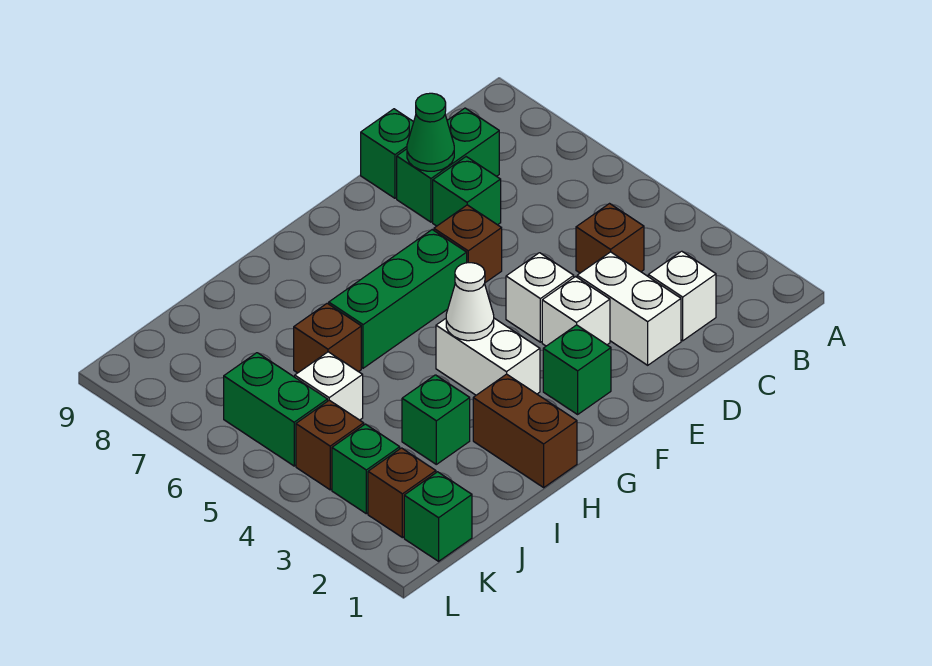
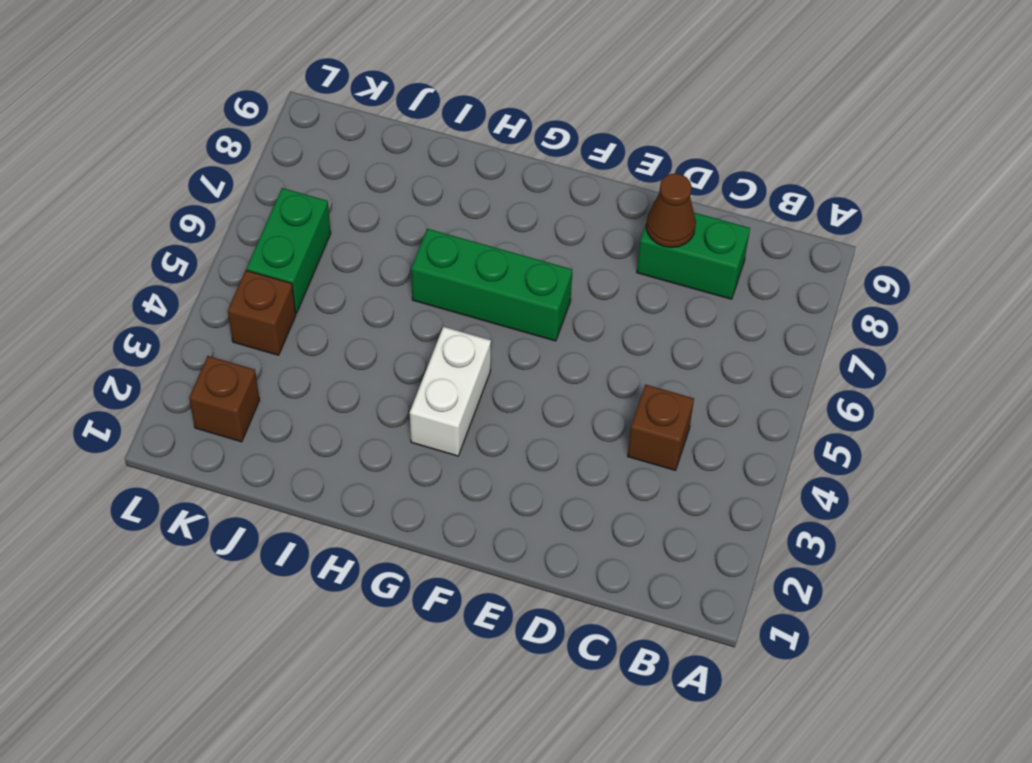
brown 1x1 cone [646,174,696,248] -> green 1x1 cone [407,93,454,171]
none -> white 1x1 brick [648,251,716,341]
none -> white 1x2 brick [577,252,681,365]
none -> green 1x1 brick [433,157,501,226]

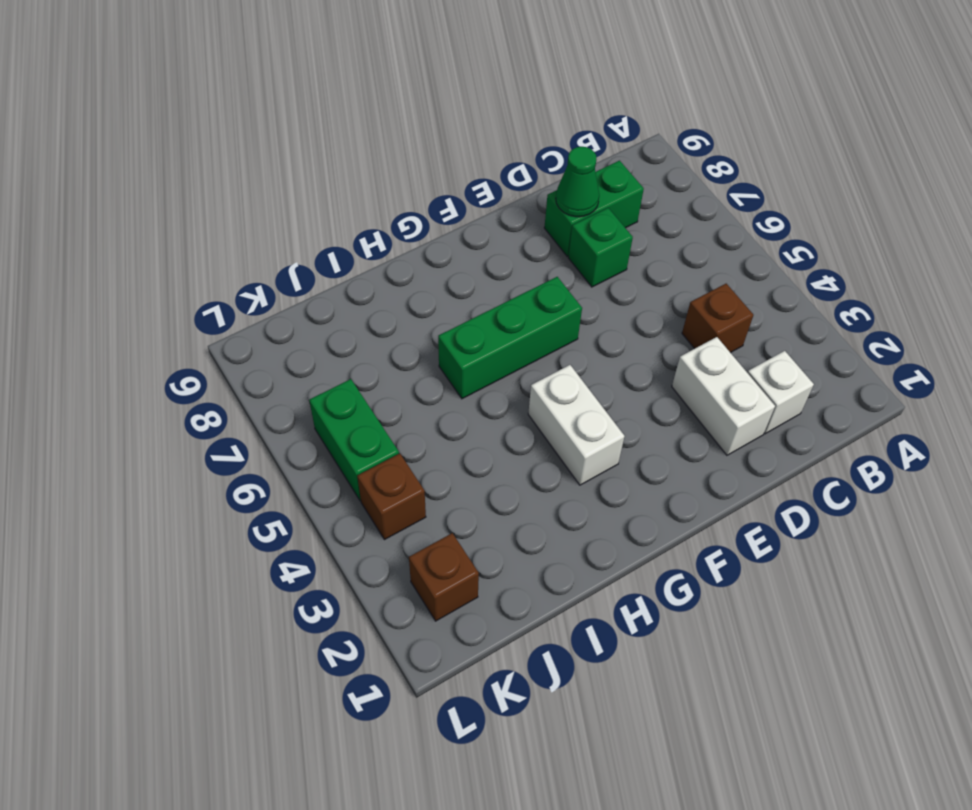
none -> green 1x1 brick [361,109,414,198]
none -> white 1x1 brick [542,277,610,346]
none -> white 1x1 brick [506,253,574,342]

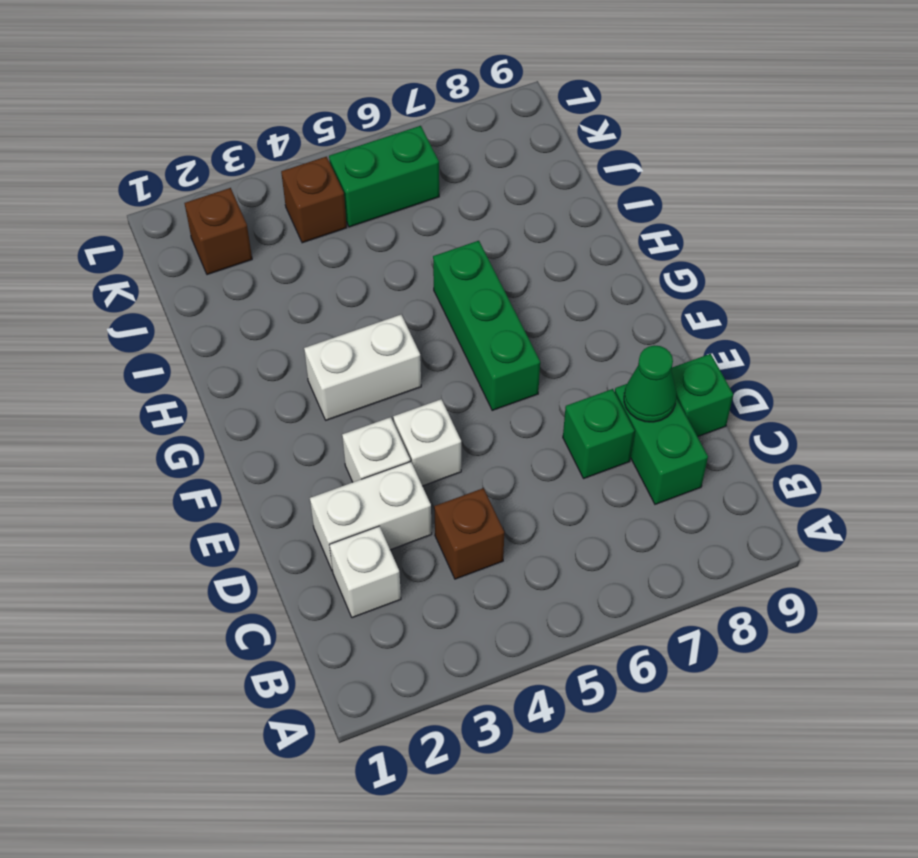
none -> brown 1x1 brick [434,205,502,283]
none -> green 1x1 brick [543,325,611,414]
none -> brown 1x2 brick [473,374,577,487]

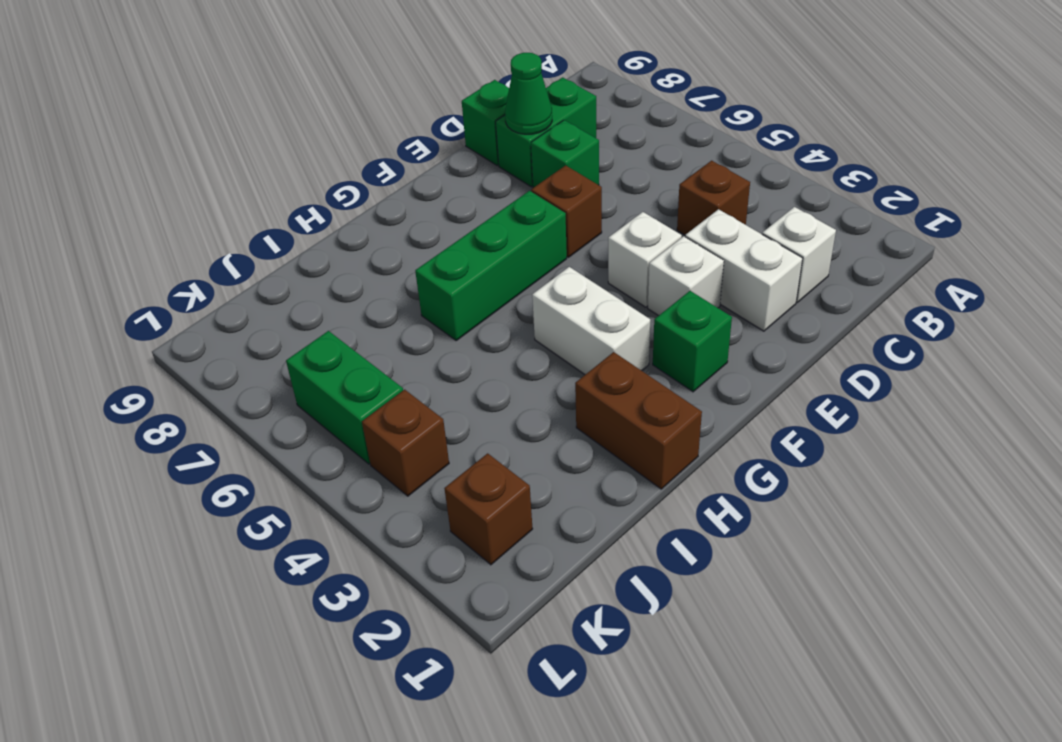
none -> green 1x1 brick [402,375,470,464]
none -> brown 1x1 brick [294,303,361,373]
none -> white 1x1 brick [295,352,363,420]

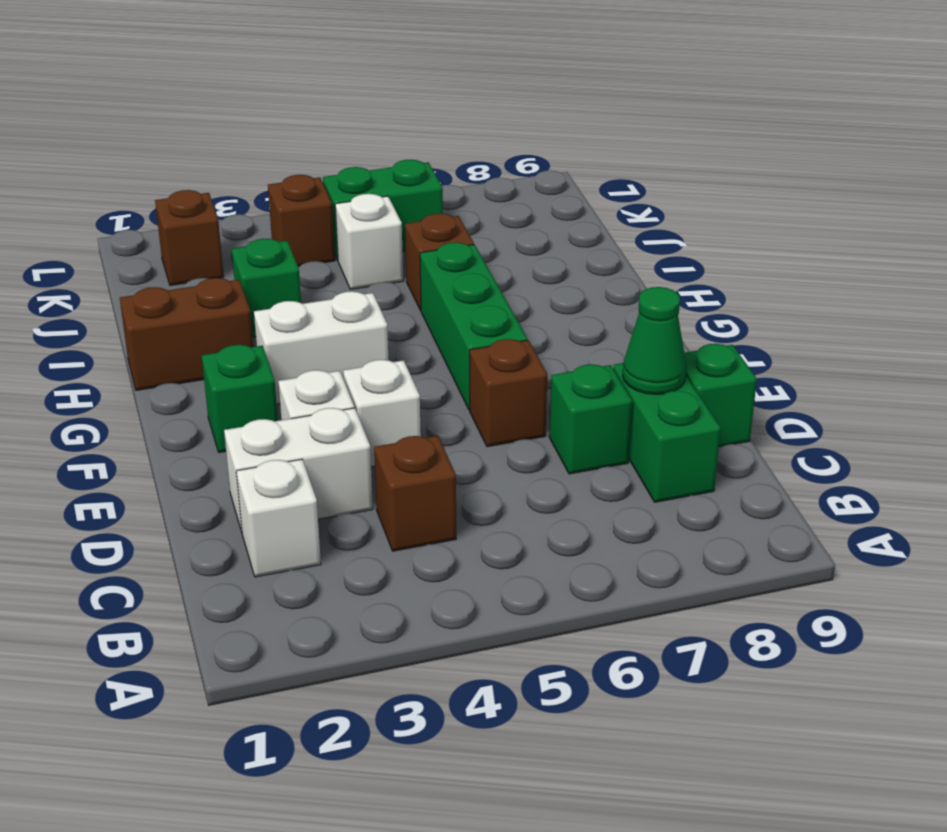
none -> green 1x1 brick [404,472,472,561]
none -> green 1x1 brick [332,424,400,514]
none -> white 1x1 cone [446,263,494,341]

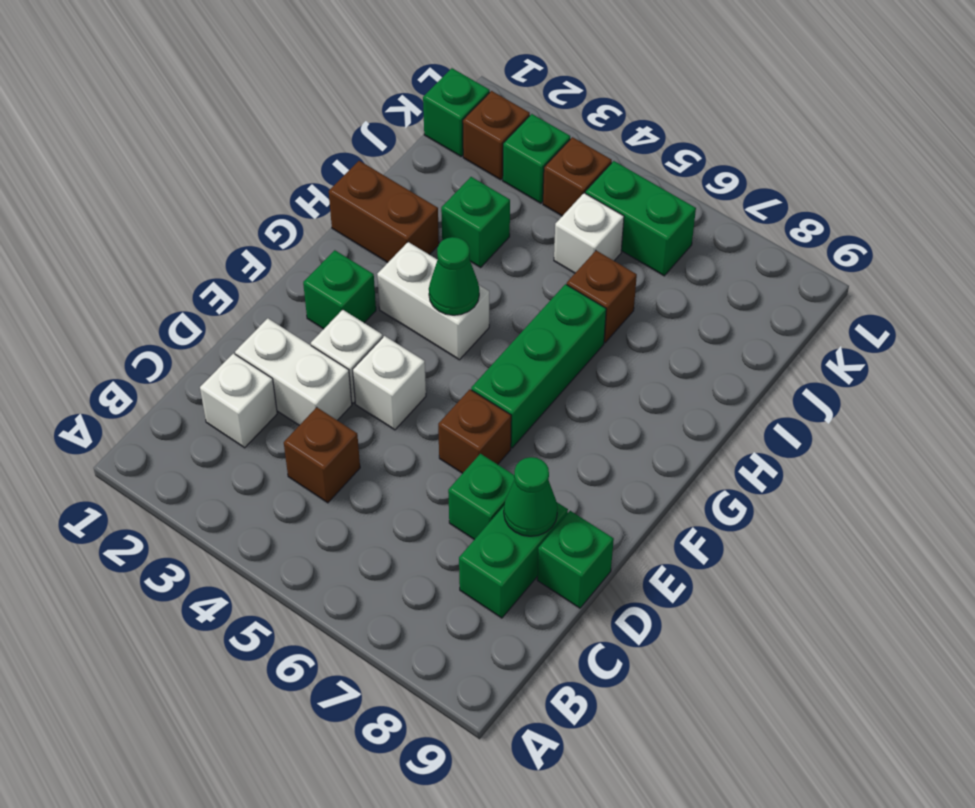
green 1x1 cone [429,237,479,315] -> white 1x1 cone [446,263,494,341]

